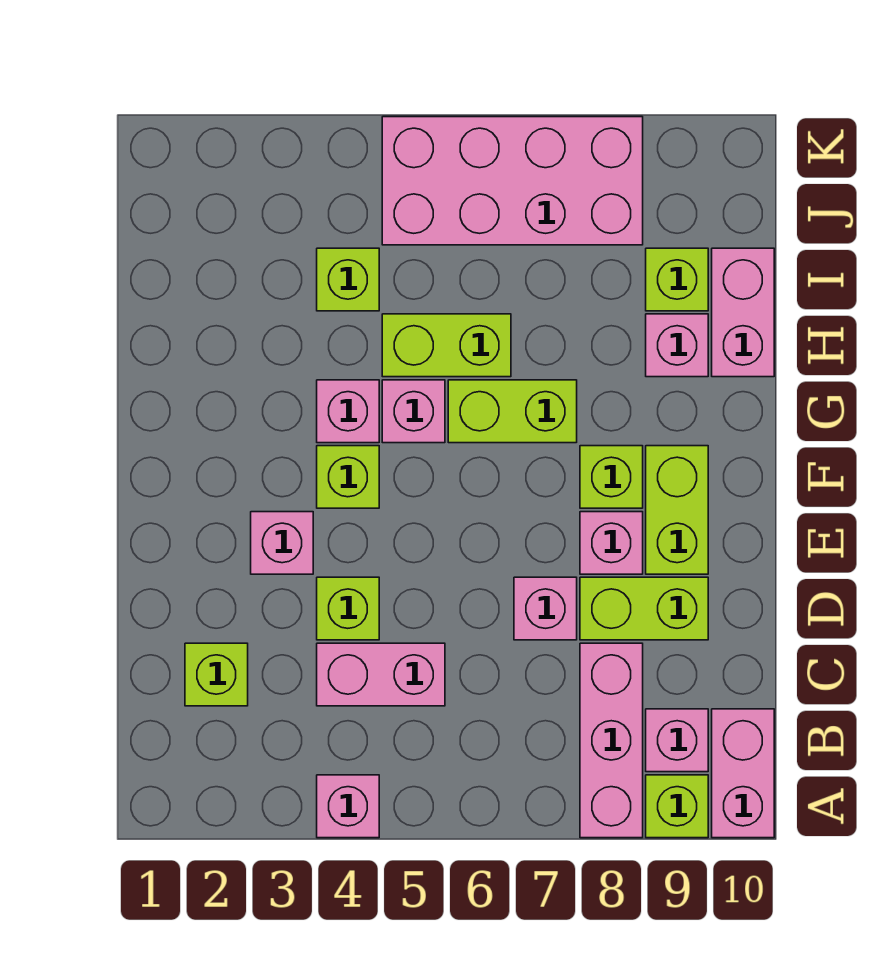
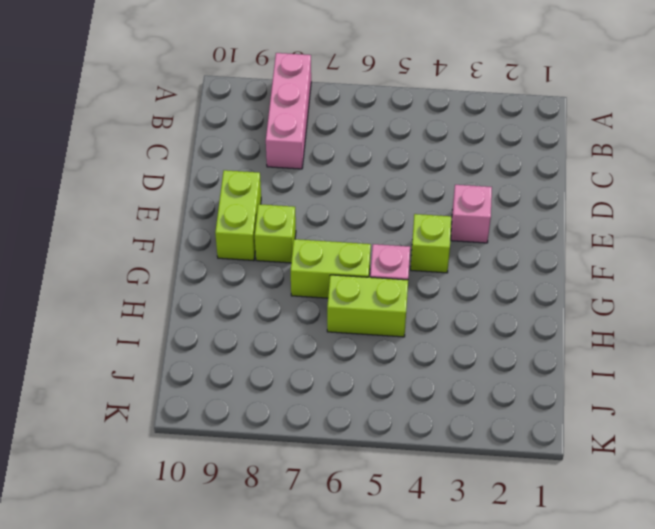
none -> pink 1x1 brick [317,775,379,838]
none -> lime 1x1 brick [646,775,708,838]
none -> pink 1x2 brick [712,709,774,838]

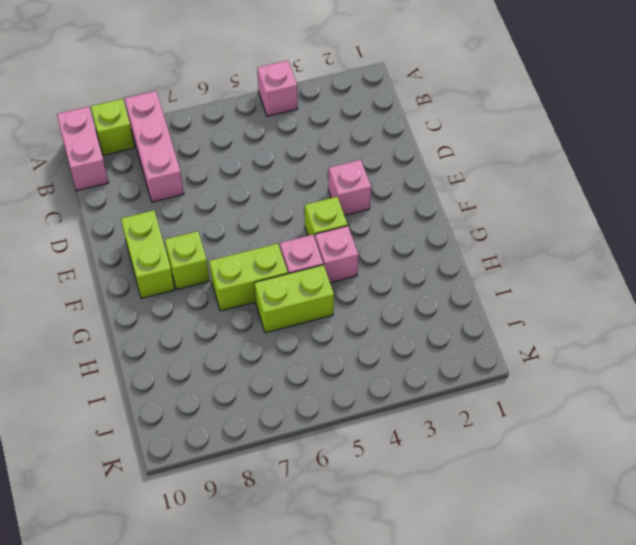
none -> pink 1x1 brick [646,709,708,772]
none -> lime 1x1 brick [185,643,248,706]
none -> pink 1x2 brick [317,643,445,706]

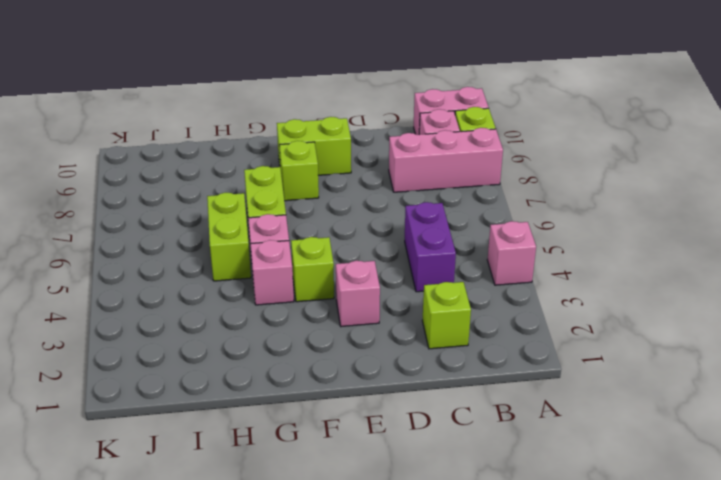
purple 1x2 brick [405,202,456,292] -> pink 1x2 brick [317,643,445,706]
none -> lime 1x1 brick [317,577,379,640]
none -> pink 1x1 brick [514,577,577,640]
none -> lime 1x2 brick [580,577,708,640]

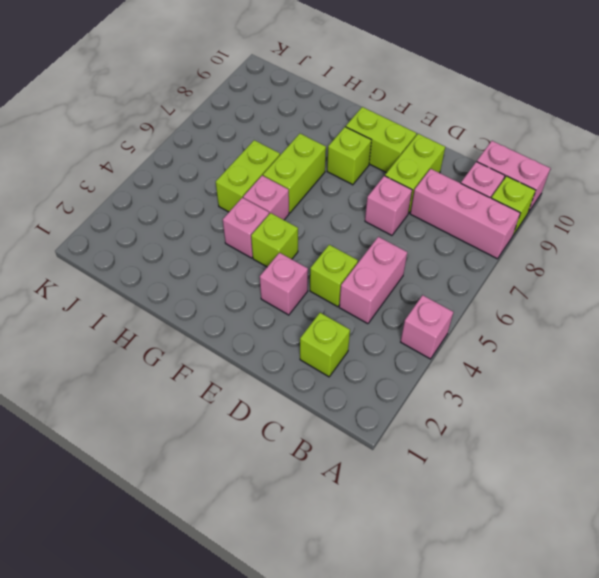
none -> pink 1x1 brick [580,512,643,574]
none -> pink 1x1 brick [646,314,708,377]
none -> pink 1x2 brick [712,248,774,377]

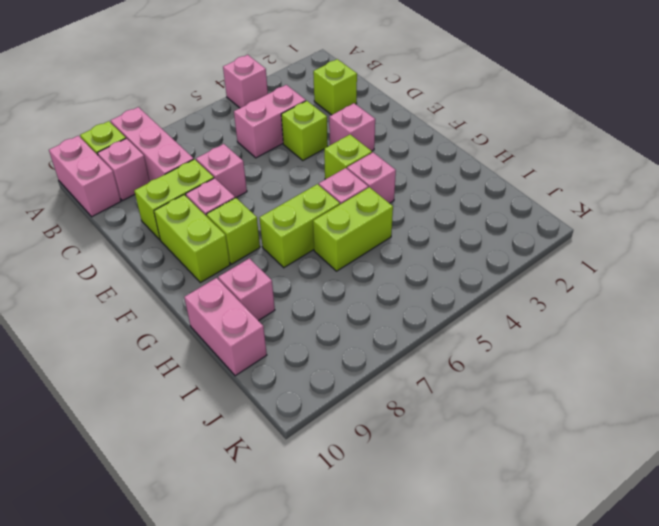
none -> lime 1x1 brick [317,248,379,311]
none -> lime 1x1 brick [646,248,708,311]
none -> pink 2x4 brick [382,117,643,245]

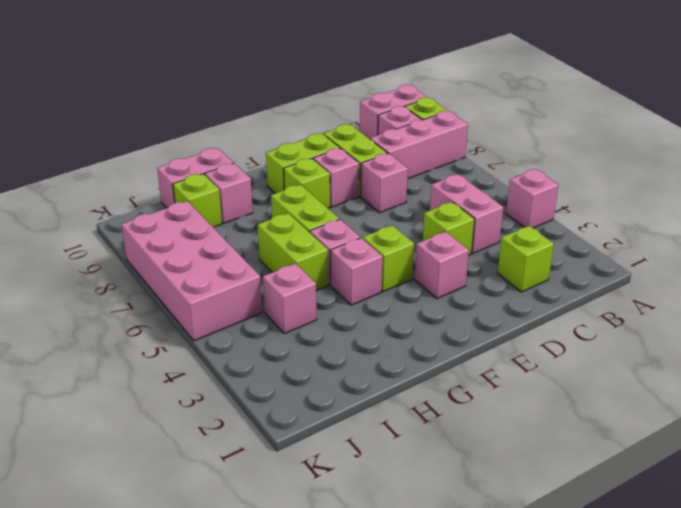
pink 1x1 brick [263,264,317,333] -> lime 1x1 brick [317,248,379,311]

